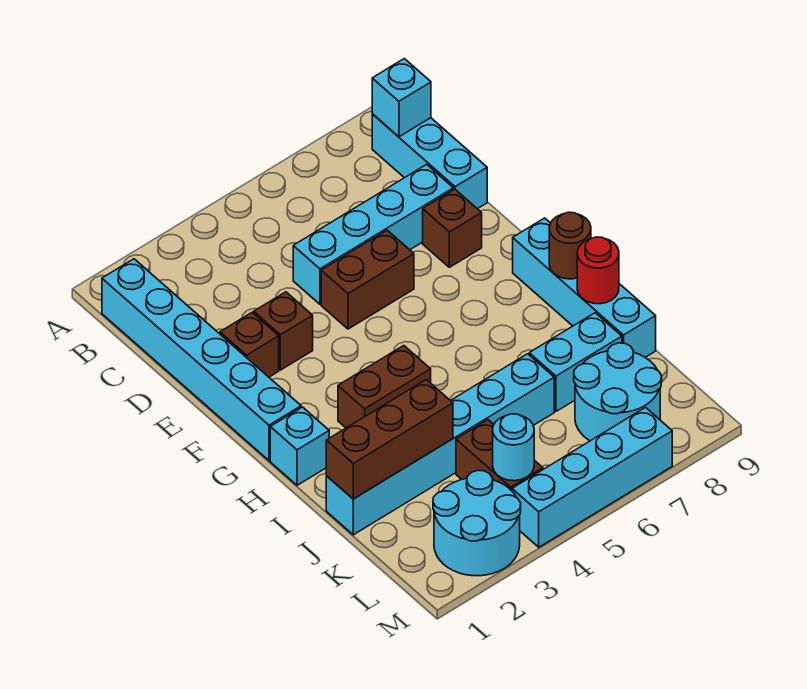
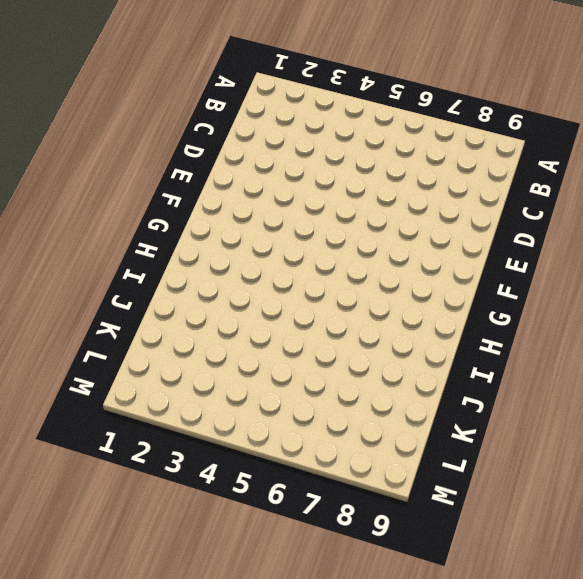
none -> cyan 1x6 brick [102,259,301,461]
none -> cyan 1x3 brick [372,114,487,209]
none -> cyan 1x4 brick [293,164,453,304]

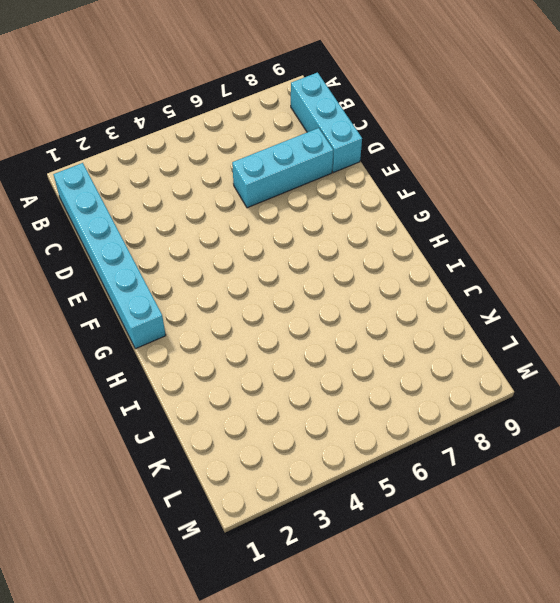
cyan 1x3 brick [232,128,333,208] -> cyan 1x4 brick [293,164,453,304]
none -> brown 1x1 brick [220,313,279,377]
none -> brown 1x1 brick [254,292,313,370]
none -> brown 1x2 brick [321,230,414,329]

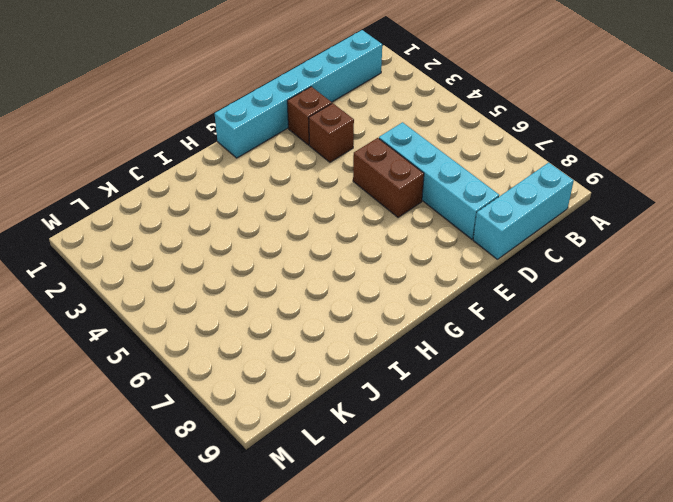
none -> brown 1x1 brick [423,189,482,267]
none -> cyan 1x4 brick [513,218,656,357]
none -> cyan 1x1 brick [270,407,329,485]

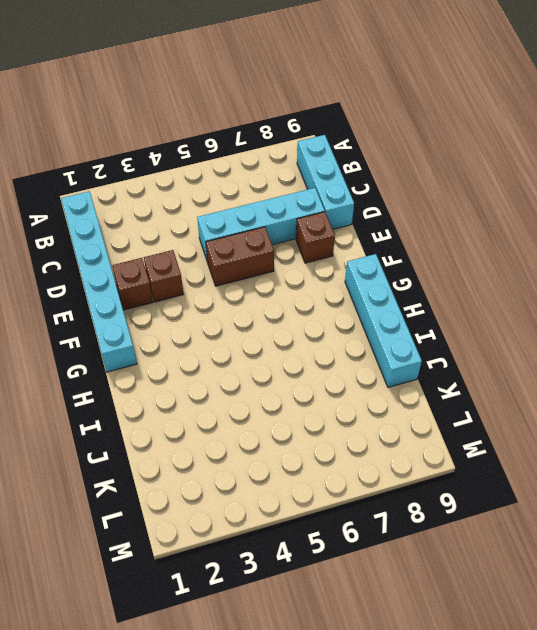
none -> cyan 1x1 brick [270,407,329,485]
none -> brown 1x2 brick [338,346,431,428]
none -> cyan 1x6 brick [326,354,554,535]

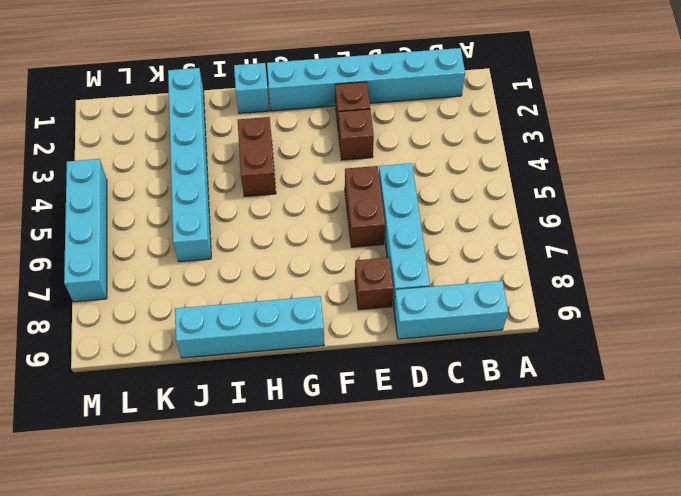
none -> cyan 1x2 brick [529,313,622,411]
none -> brown 1x2 brick [456,420,543,491]
none -> cyan 2x2 round brick [574,343,662,441]

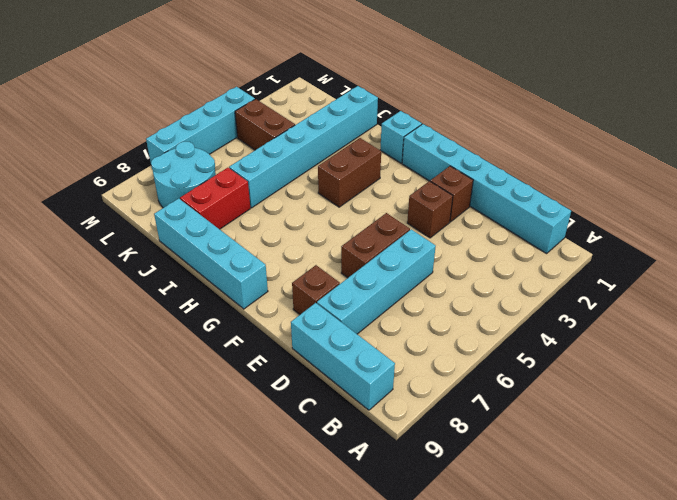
red 1x2 brick [180,168,250,229] -> cyan 1x2 brick [529,313,622,411]
none -> cyan 2x2 round brick [433,470,521,576]
none -> cyan 1x1 brick [372,59,431,137]
none -> brown 1x1 round brick [549,212,591,279]

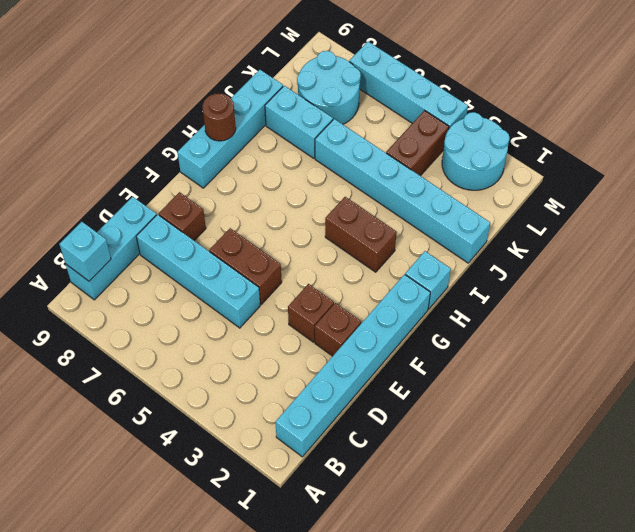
none -> red 1x1 round brick [577,237,619,304]
none -> brown 1x3 brick [326,380,453,499]
none -> cyan 1x1 round brick [493,414,534,481]

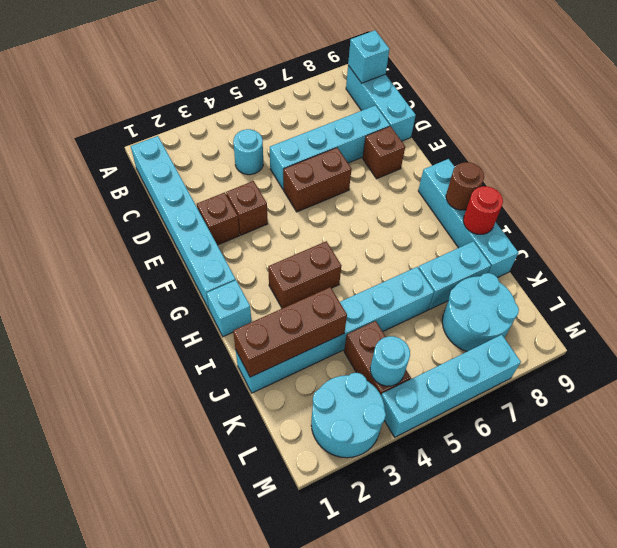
cyan 1x1 round brick [233,129,263,175] -> none

